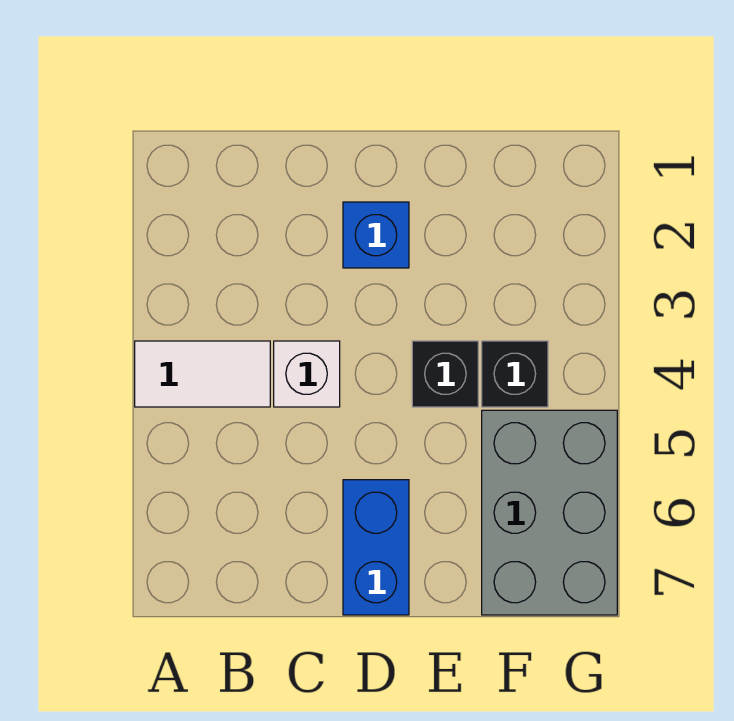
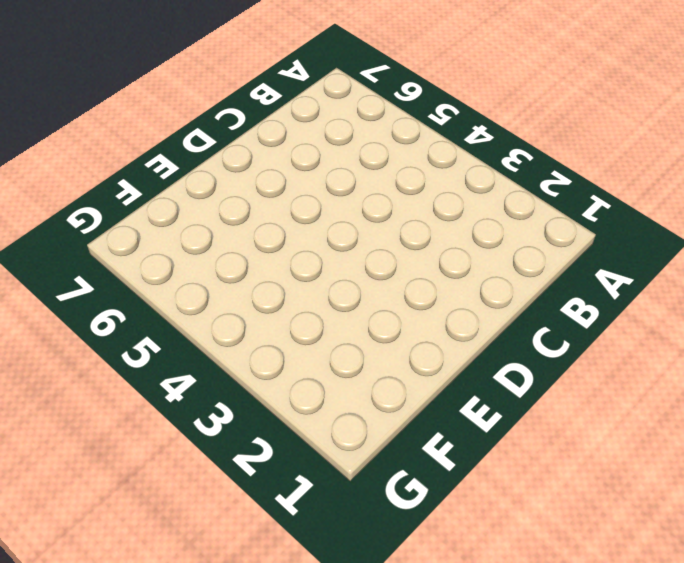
none -> white 1x2 tile [135,341,270,407]
none -> white 1x1 brick [274,341,340,407]

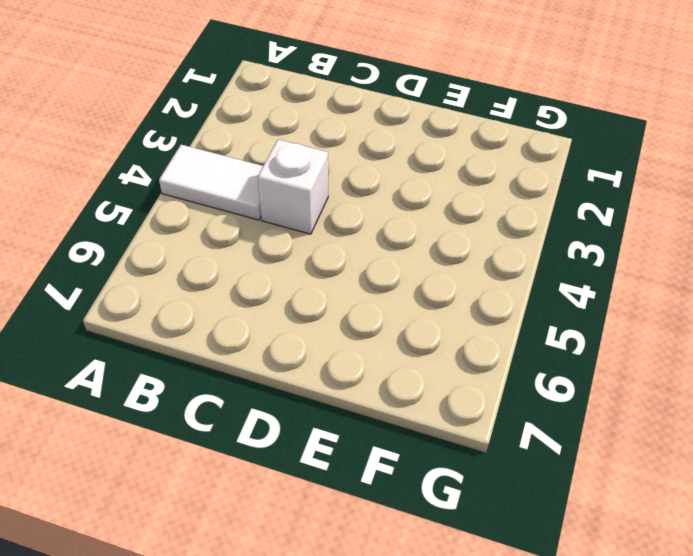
none -> blue 1x1 brick [343,202,409,268]
none -> blue 1x2 brick [343,480,409,615]

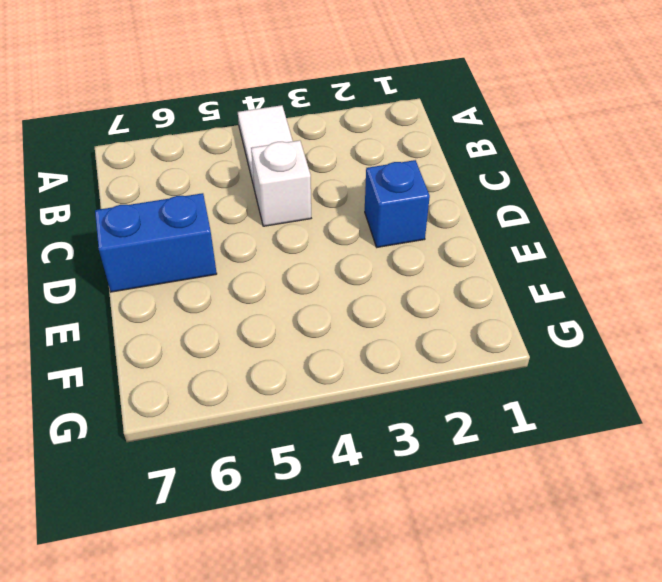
none -> black 1x1 brick [412,341,478,407]
none -> black 1x1 brick [482,341,548,407]

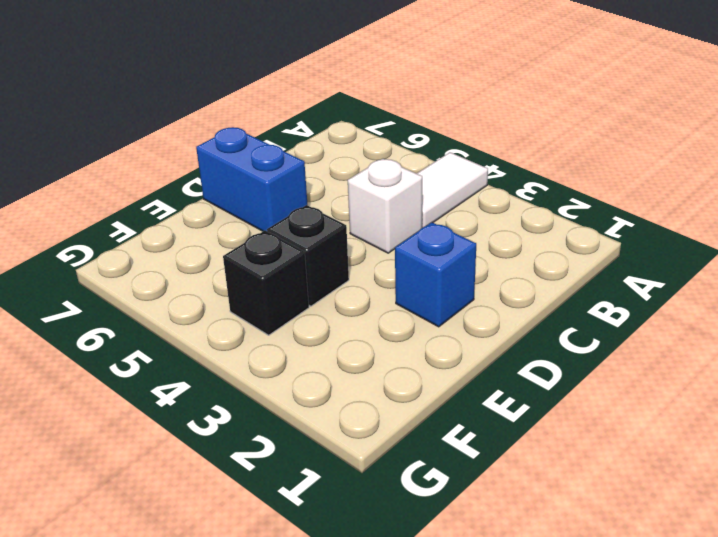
none -> grey 2x3 brick [482,410,617,615]

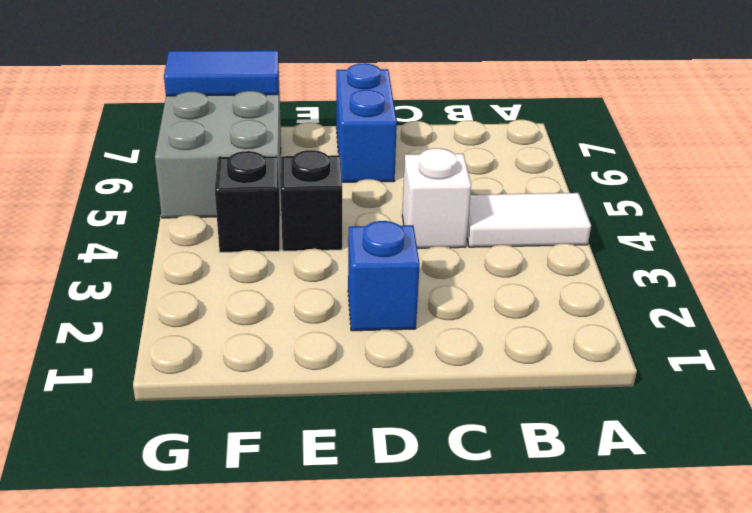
blue 1x2 tile [164,50,279,96] -> none

